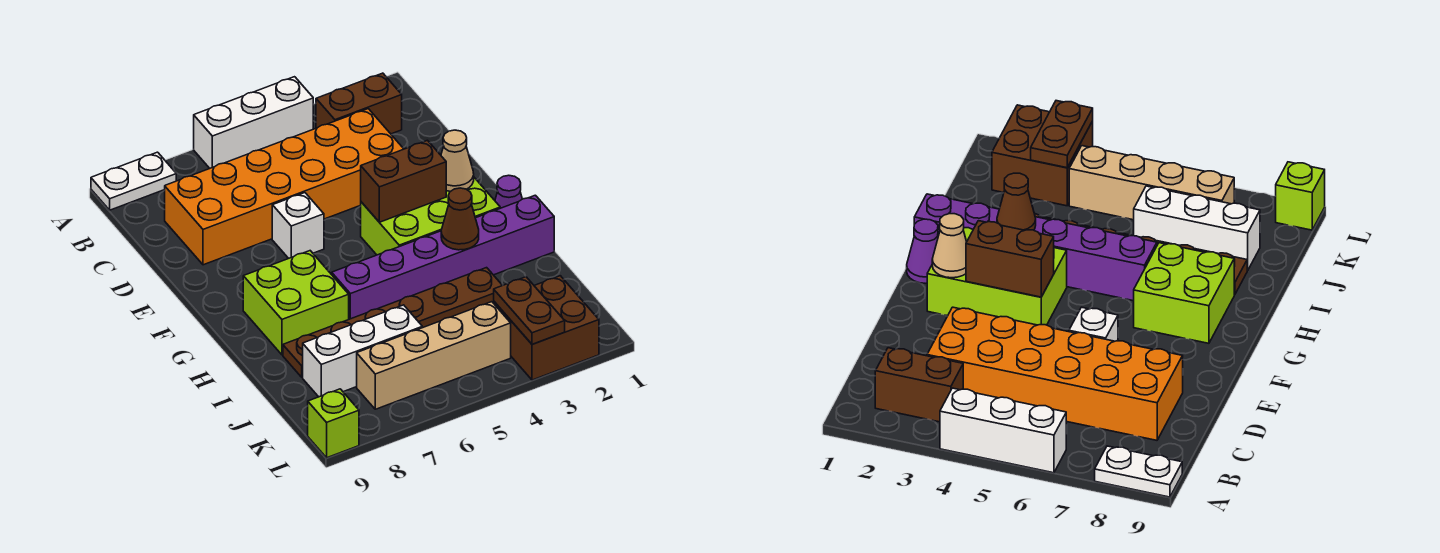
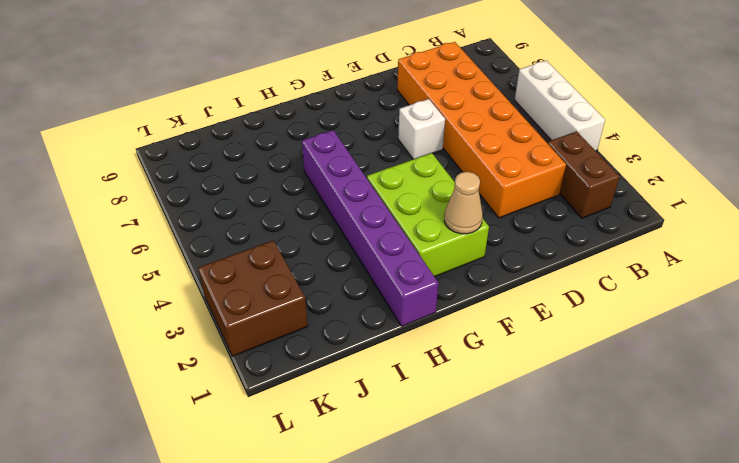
none -> white 1x2 plate [91,152,176,210]
none -> purple 1x1 cone [495,175,522,208]
none -> lime 2x2 brick [243,251,349,355]

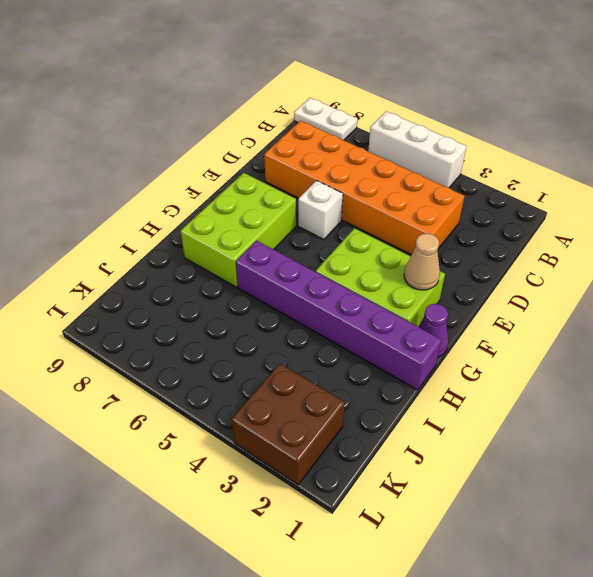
lime 2x3 brick [181,173,296,287] -> lime 2x2 brick [243,251,349,355]
none -> brown 1x2 brick [316,73,402,134]
none -> brown 1x6 plate [283,268,502,377]
none -> white 1x3 brick [303,305,422,397]

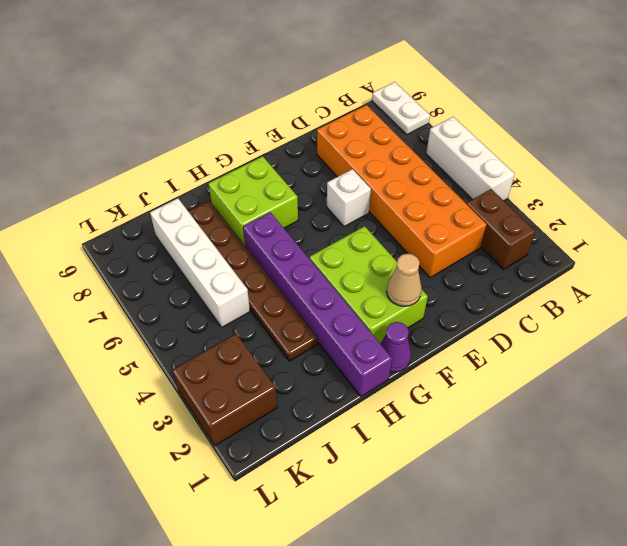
white 1x4 brick [150,198,250,327] -> white 1x3 brick [303,305,422,397]
none -> tan 1x4 brick [357,302,511,409]
none -> lime 1x1 brick [308,389,359,458]
none -> brown 1x2 brick [361,140,446,222]

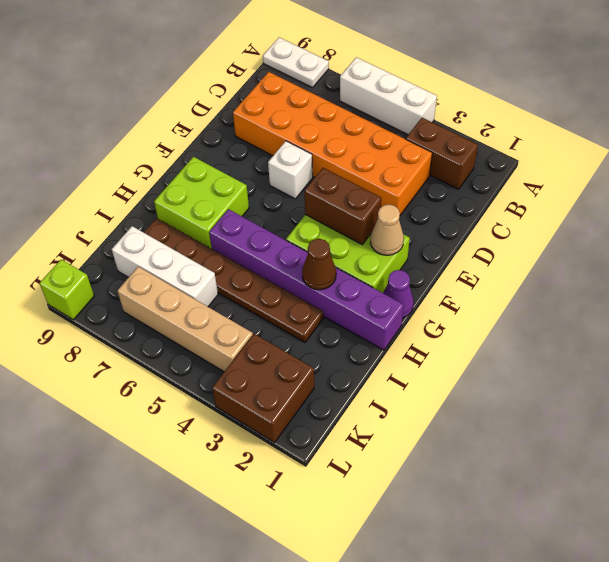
none -> brown 1x2 plate [494,277,565,344]

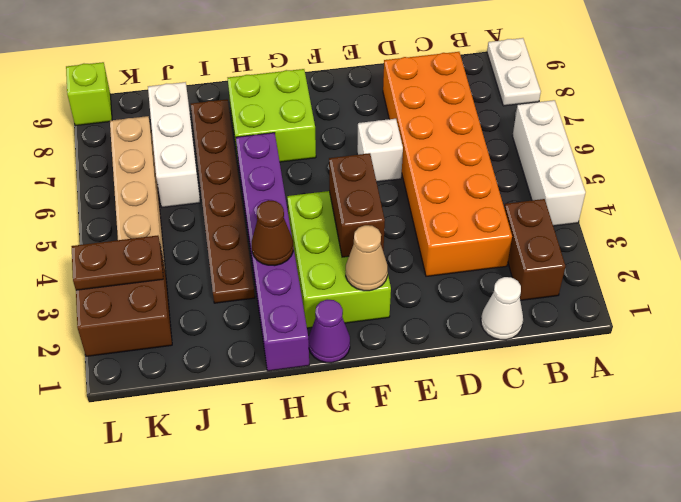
white 1x1 cone [481,277,523,340] -> none

